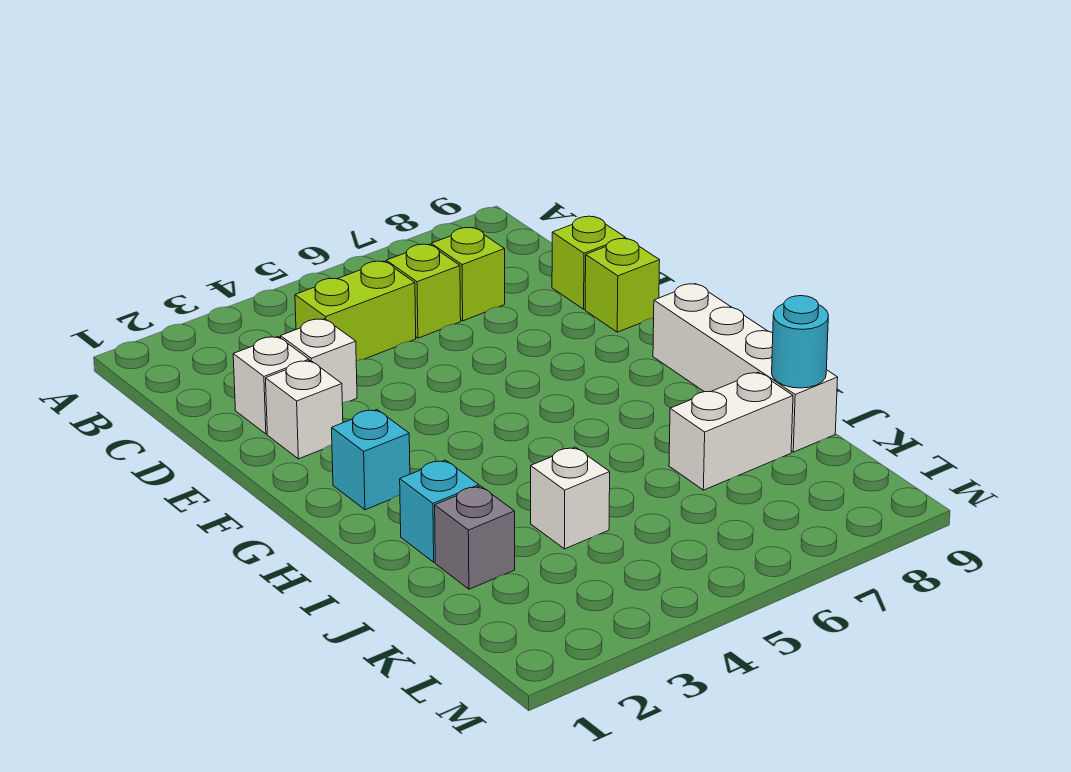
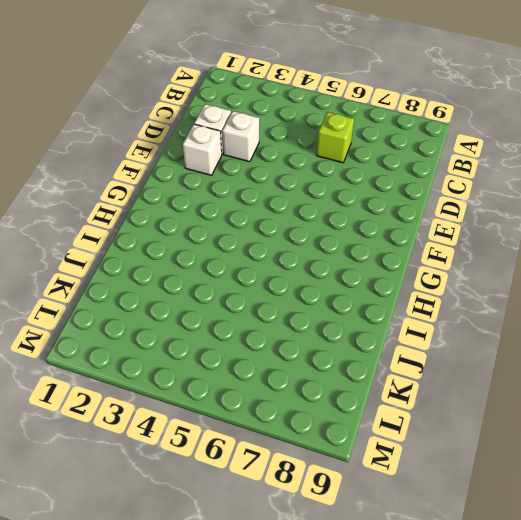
none -> lime 1x2 brick [295,261,416,361]
none -> lime 1x1 brick [431,228,505,321]
none -> lime 1x1 brick [552,216,626,309]

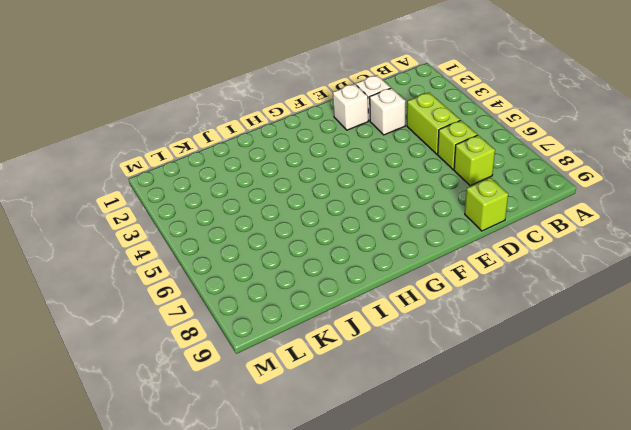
none -> lime 1x1 brick [585,239,660,332]
none -> cyan 1x1 brick [332,410,410,510]
none -> white 1x4 brick [653,284,838,452]

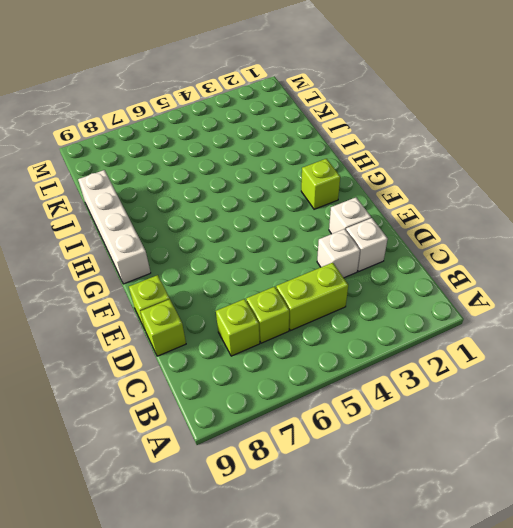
lime 1x1 brick [301,159,340,209] -> cyan 1x1 brick [332,410,410,510]
none -> cyan 1x1 brick [400,460,479,562]
none -> grey 1x1 brick [435,486,515,589]
none -> white 1x1 brick [531,447,610,549]

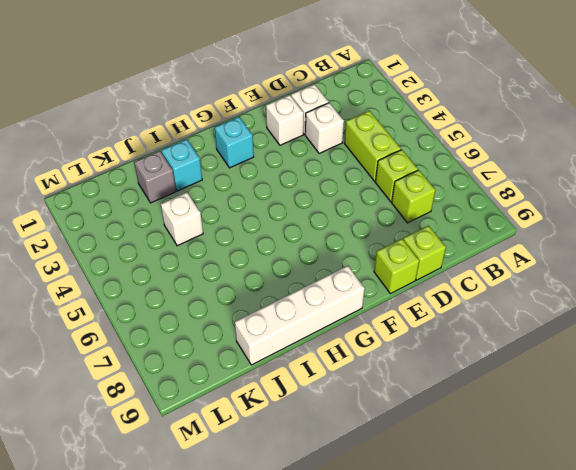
none -> white 1x2 brick [669,372,793,490]
none -> cyan 1x1 round brick [772,296,828,388]

